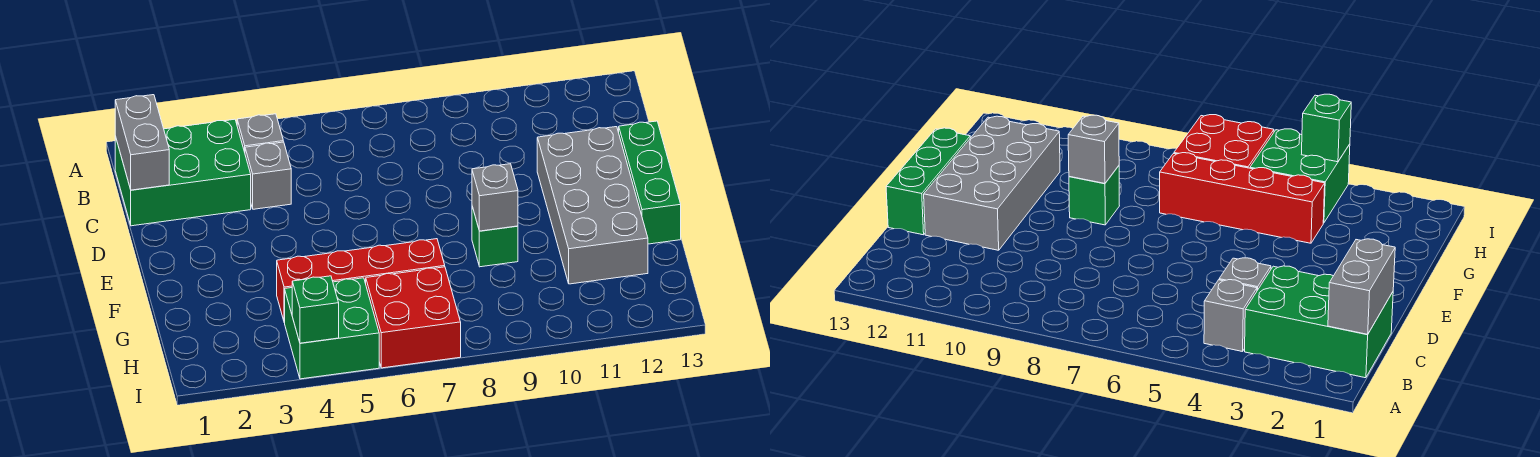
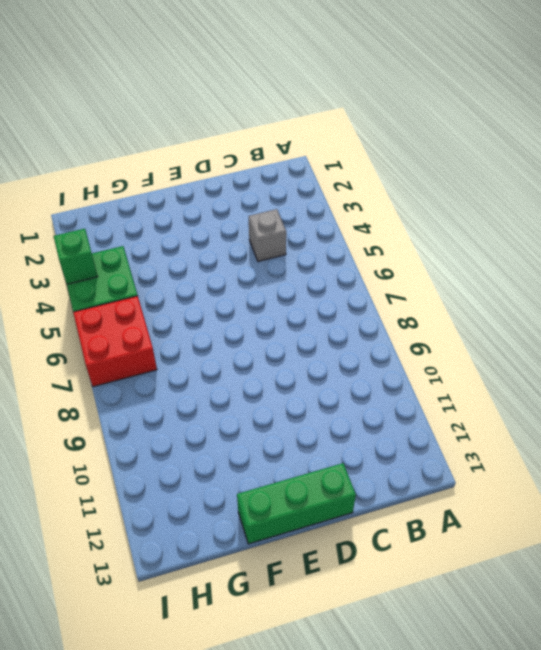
none -> green 2x3 brick [115,119,251,226]
none -> grey 1x1 brick [237,114,283,152]
none -> grey 2x4 brick [537,127,648,284]

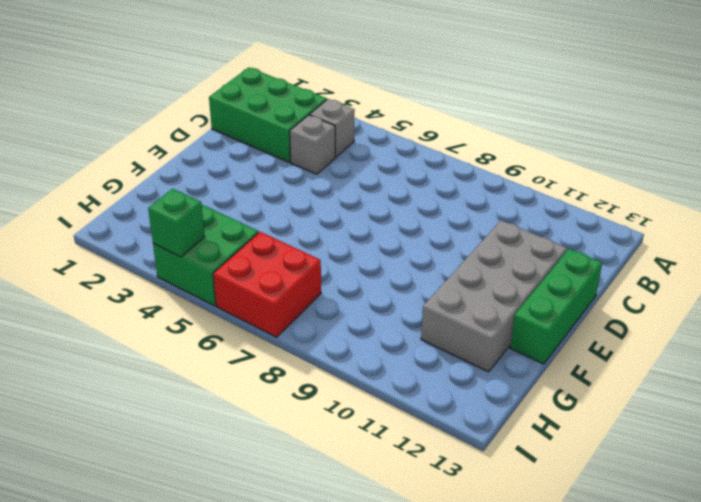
none -> green 1x1 brick [472,207,518,267]
none -> red 1x4 brick [277,239,445,322]
none -> grey 1x2 brick [115,95,169,190]

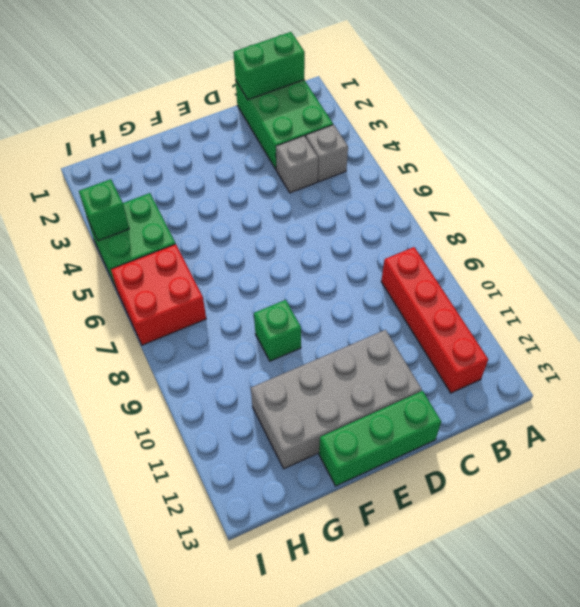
green 1x2 brick [233,32,305,100] -> grey 1x2 brick [115,95,169,190]
red 1x4 brick [381,247,488,393] -> red 1x4 brick moved to [277,239,445,322]
none -> grey 1x1 brick [472,164,518,231]

